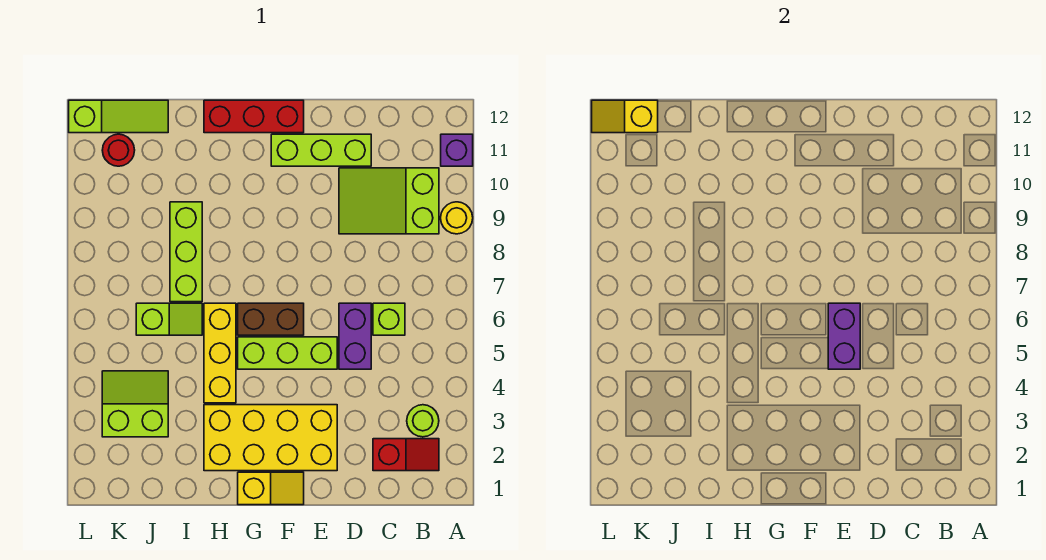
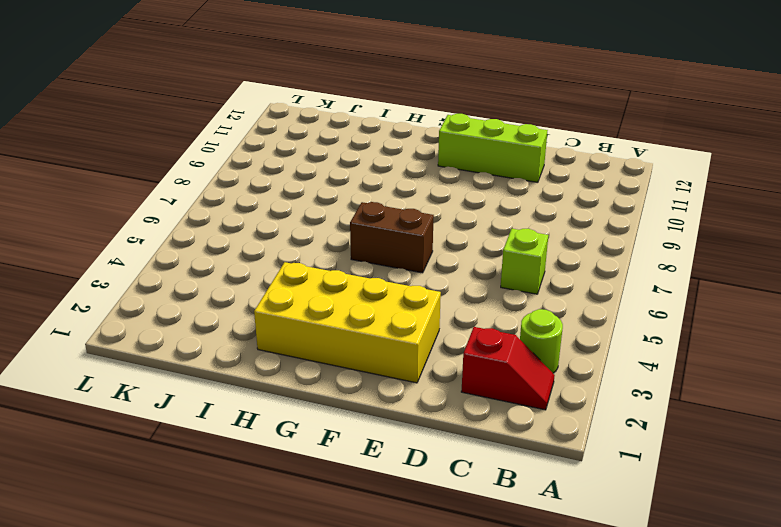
none -> yellow 1x1 round brick [441,202,473,234]
none -> purple 1x1 brick [441,134,473,166]
none -> lime 2x3 slope [339,168,439,234]

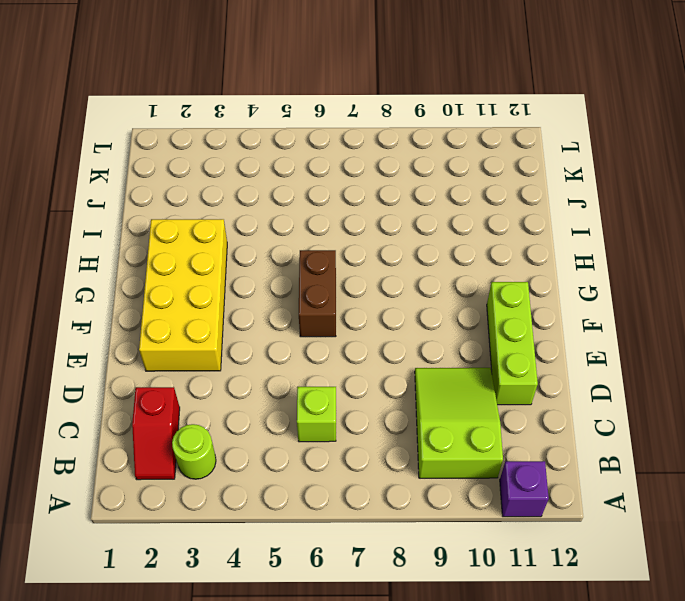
none -> yellow 1x1 round brick [441,202,473,234]
none -> purple 1x2 brick [339,303,371,369]
none -> lime 1x3 brick [238,337,337,369]

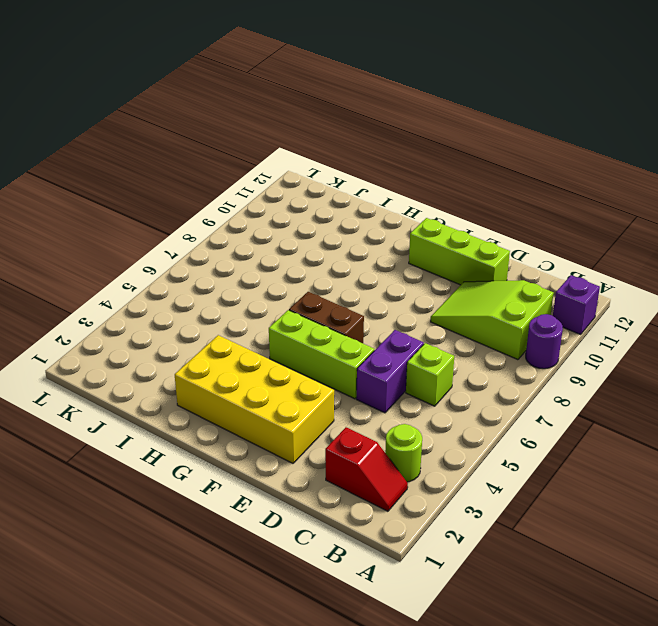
purple 1x1 round brick [526,314,563,369] -> yellow 1x1 round brick [441,202,473,234]
none -> yellow 1x2 slope [238,472,304,505]
none -> red 1x3 brick [204,100,304,133]
none -> yellow 1x3 brick [204,303,236,403]

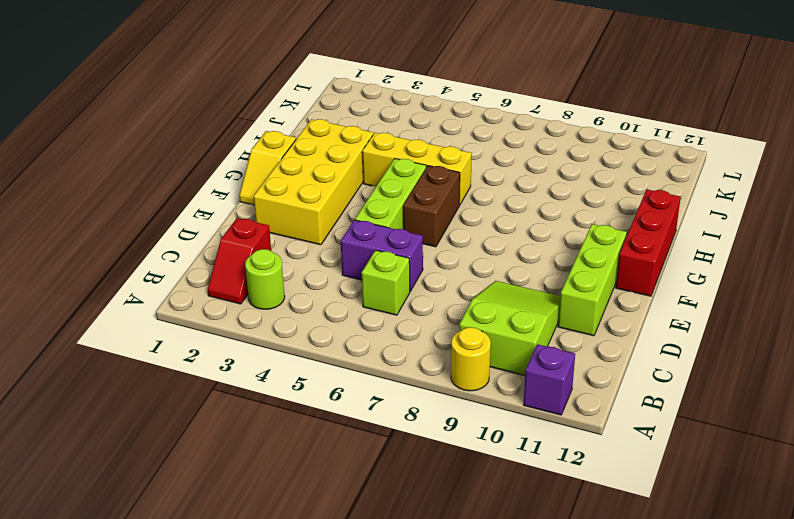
none -> lime 1x2 slope [136,303,202,335]
none -> lime 1x3 brick [170,202,202,302]
none -> lime 2x2 slope [102,371,168,437]

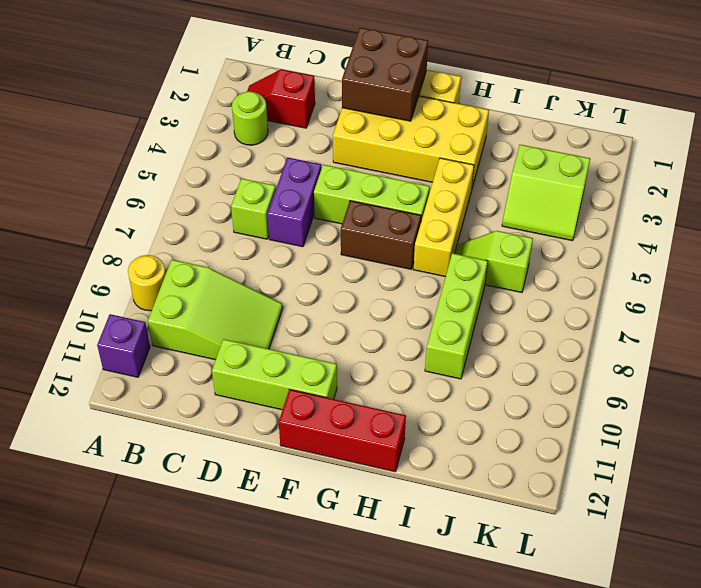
brown 2x2 brick [342,28,428,121] -> none
none -> lime 1x3 slope [69,100,168,133]
none -> red 1x1 round brick [102,134,135,166]
none -> purple 1x2 brick [828,303,860,369]

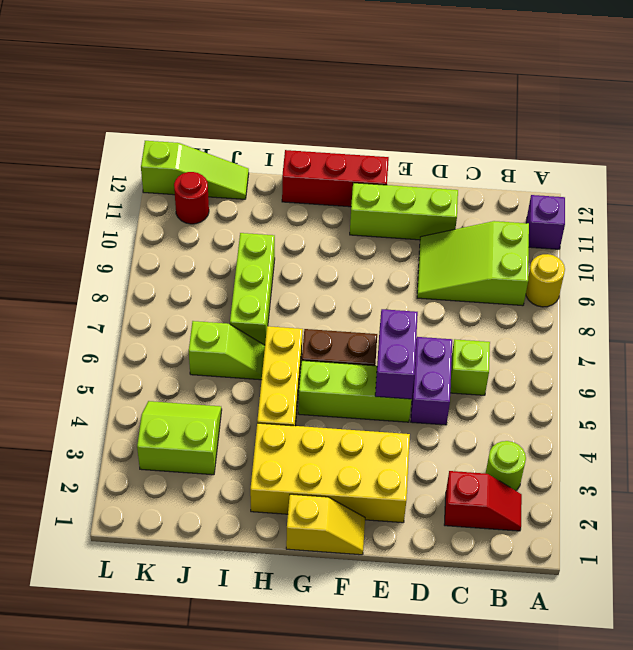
none -> yellow 1x2 slope [592,100,658,133]

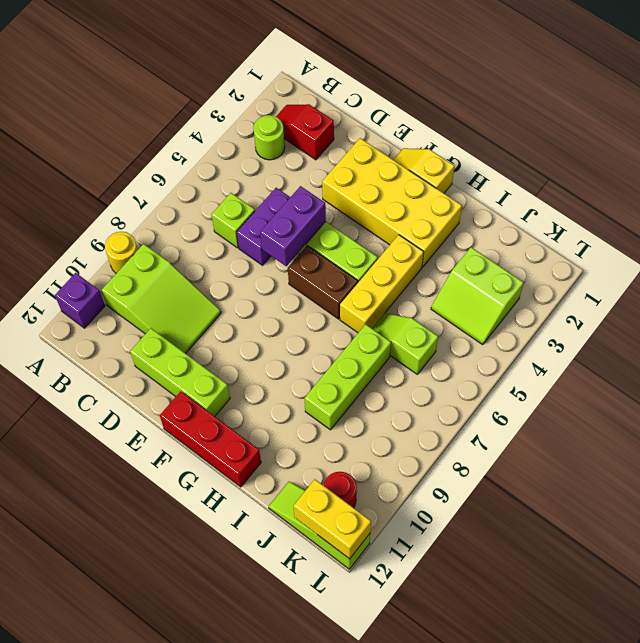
yellow 1x2 brick [294,480,371,559] -> yellow 1x2 slope [592,100,658,133]

